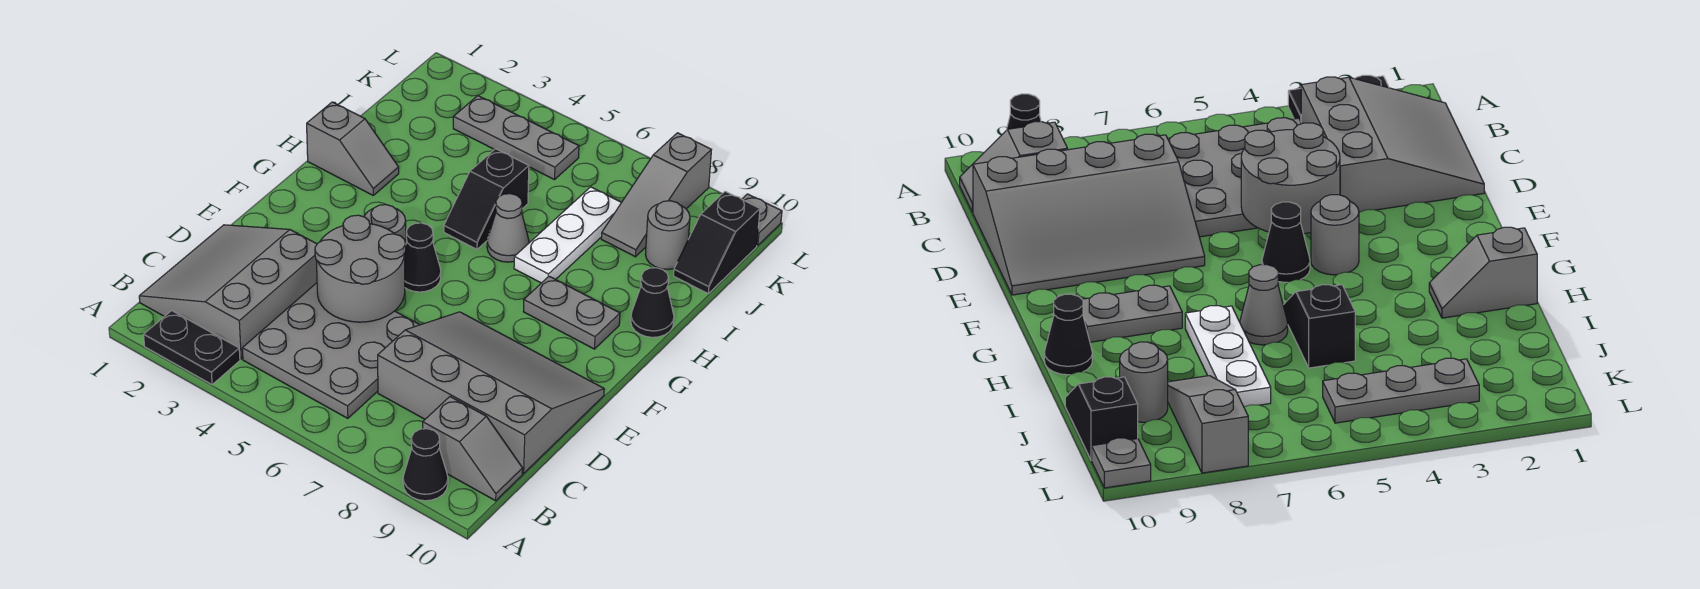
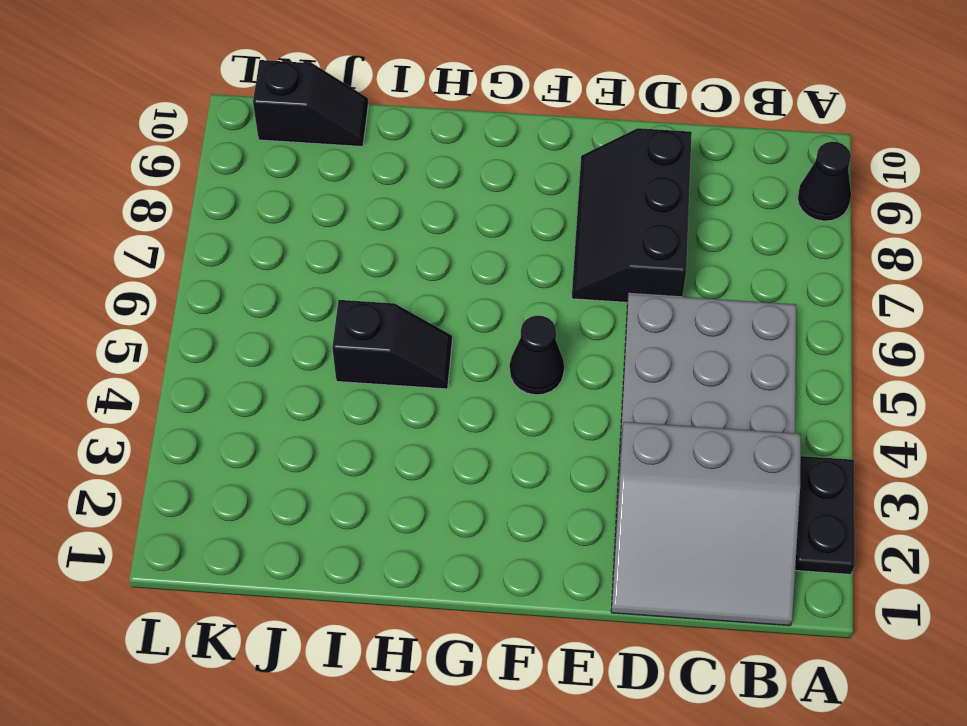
black 2x3 slope [572,128,692,302] -> grey 3x4 slope [378,312,604,473]
none -> grey 1x2 slope [423,397,523,501]
none -> grey 1x1 round brick [364,205,406,244]
none -> grey 1x2 plate [523,276,620,349]

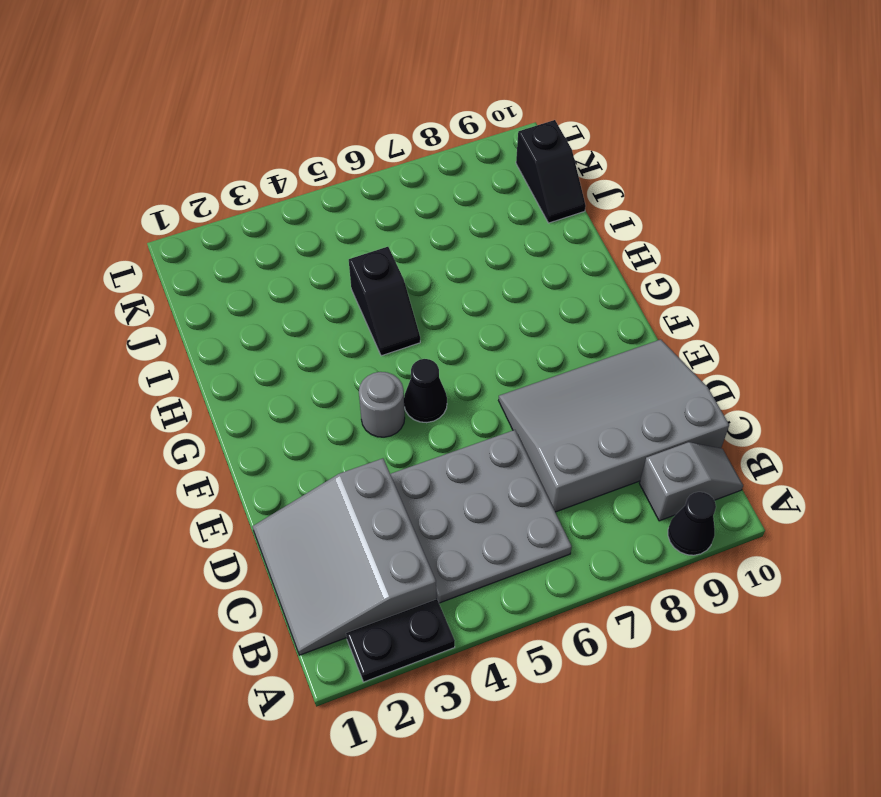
none -> grey 1x2 plate [523,276,620,349]
none -> grey 1x2 slope [307,102,399,195]
none -> grey 1x1 cone [487,194,529,262]

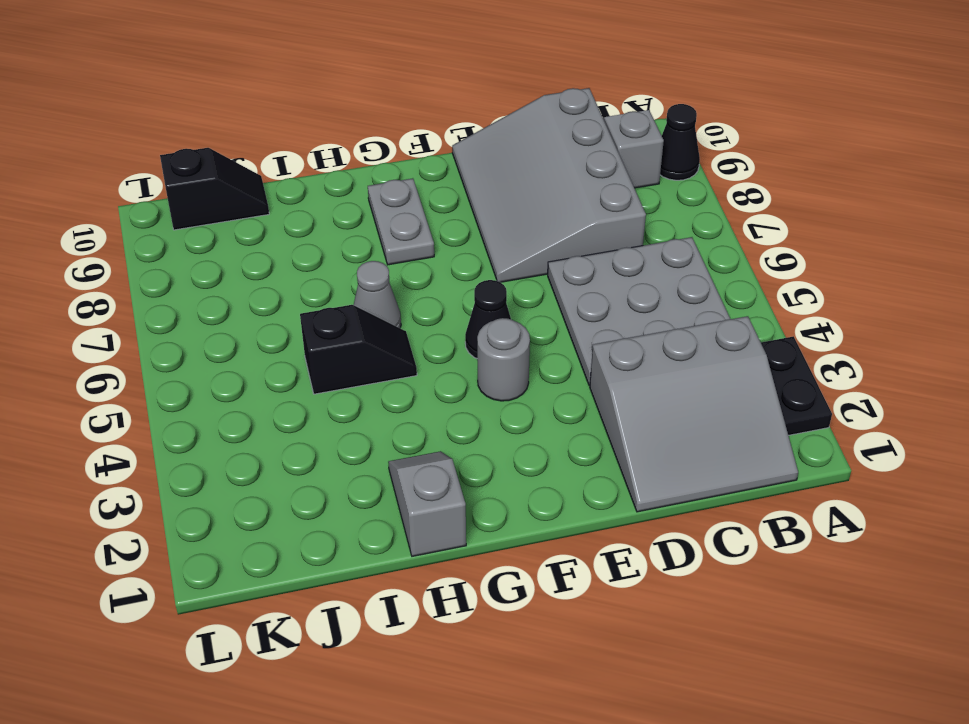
none -> white 1x3 plate [514,187,621,283]
none -> black 1x1 cone [631,268,674,337]
none -> grey 1x3 slope [601,133,711,257]

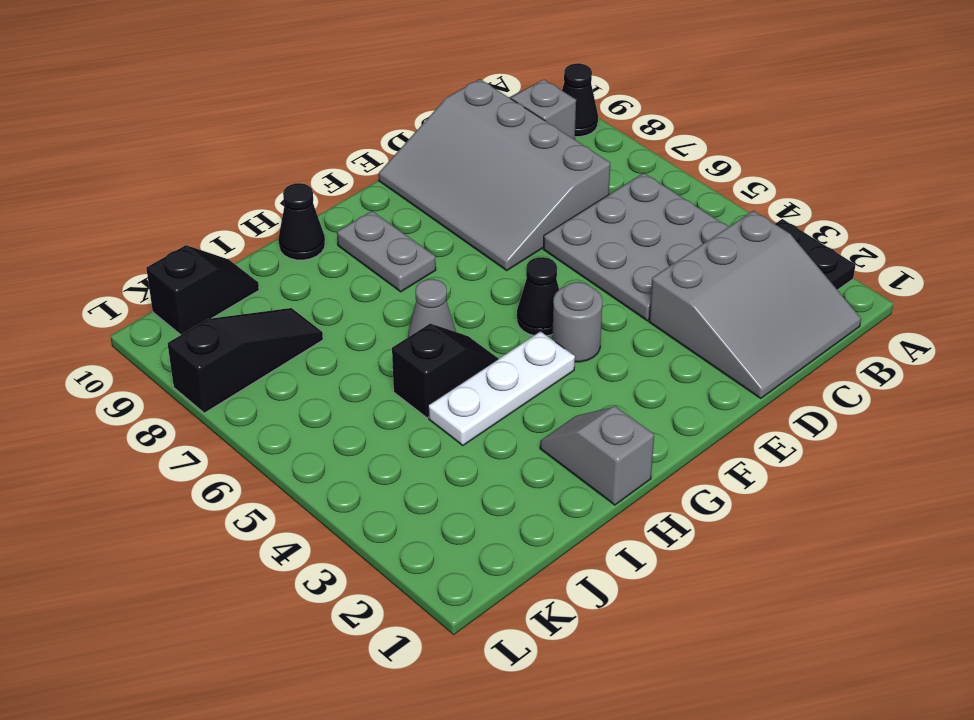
white 1x3 plate [428,332,575,446] -> white 1x3 plate moved to [514,187,621,283]
black 1x3 slope [168,308,323,413] -> grey 1x3 slope [601,133,711,257]
none -> grey 1x1 round brick [646,201,690,269]
none -> grey 1x3 plate [453,96,579,180]
none -> grey 1x1 plate [742,194,782,246]

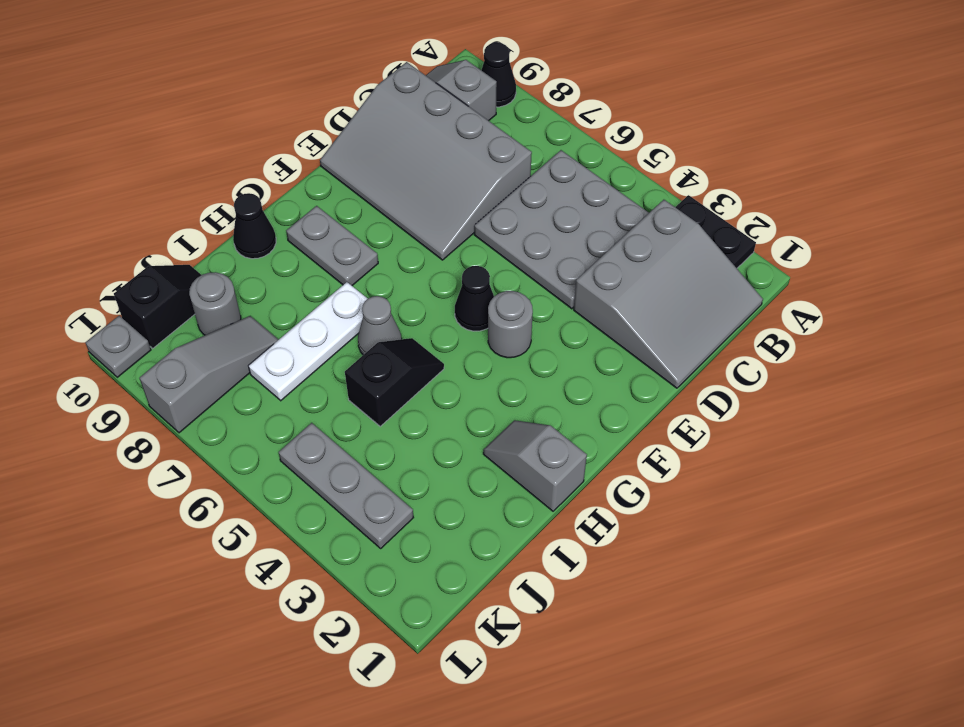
none -> grey 2x2 round brick [315,215,406,322]

